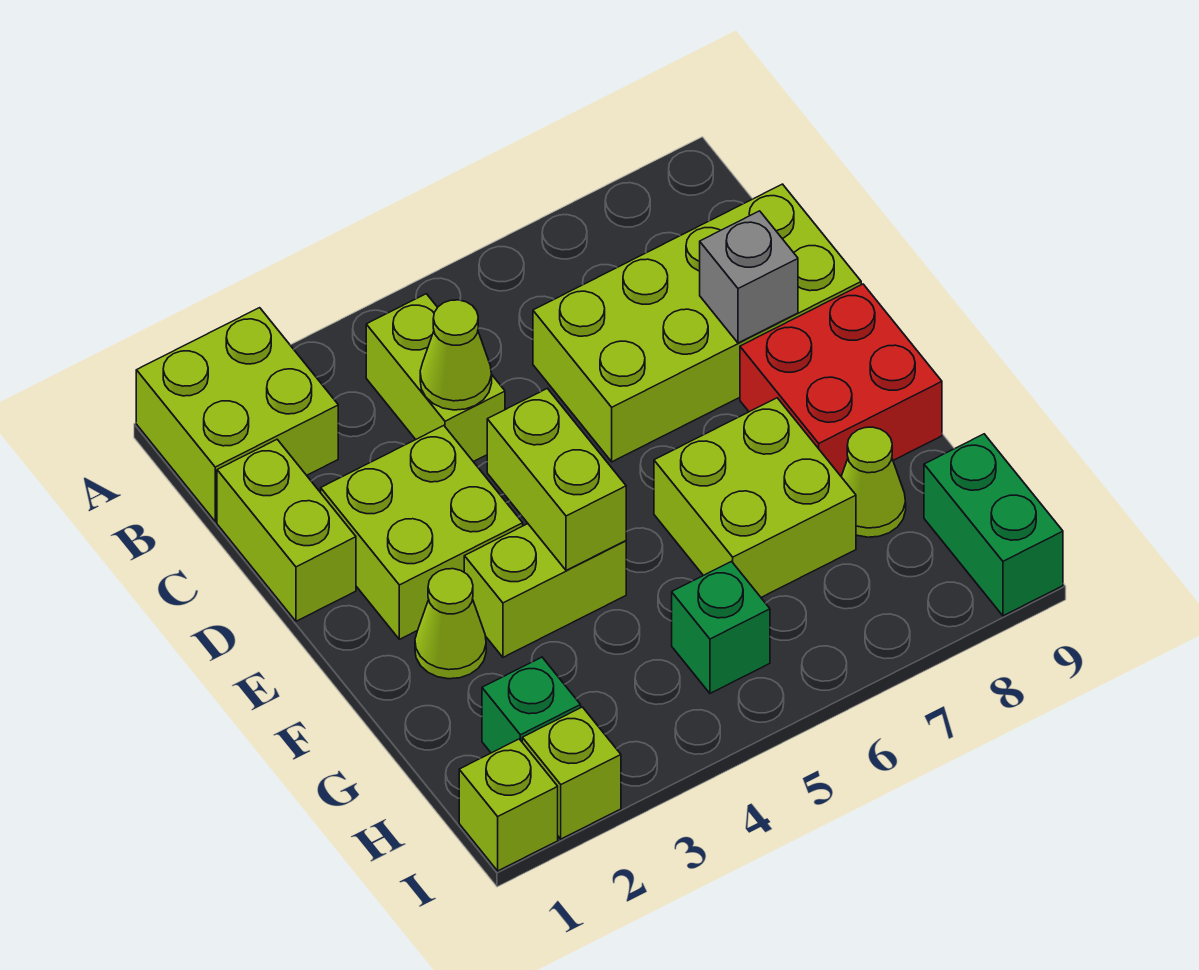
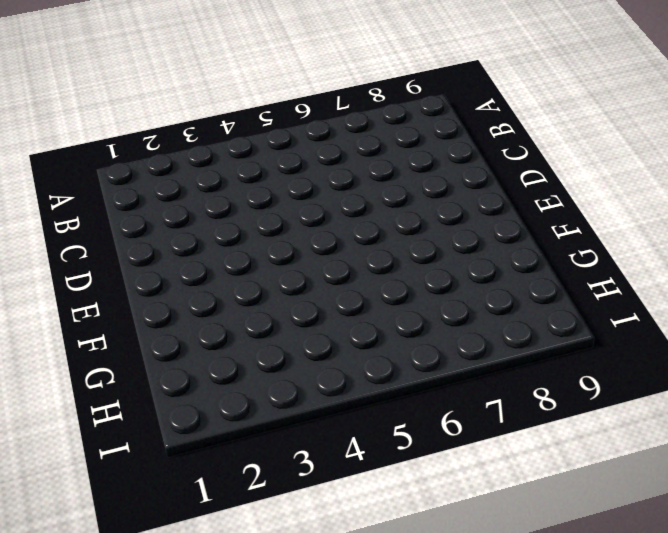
none -> lime 2x2 brick [136,308,338,521]
none -> lime 1x2 brick [366,294,505,462]
none -> lime 1x2 brick [217,440,356,621]

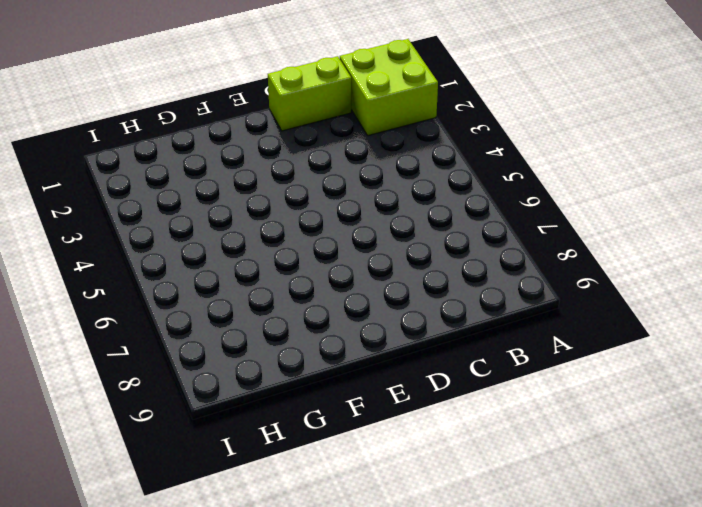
none -> lime 1x2 brick [366,294,505,462]
none -> lime 2x4 brick [533,184,861,462]
none -> lime 2x2 brick [321,426,523,639]

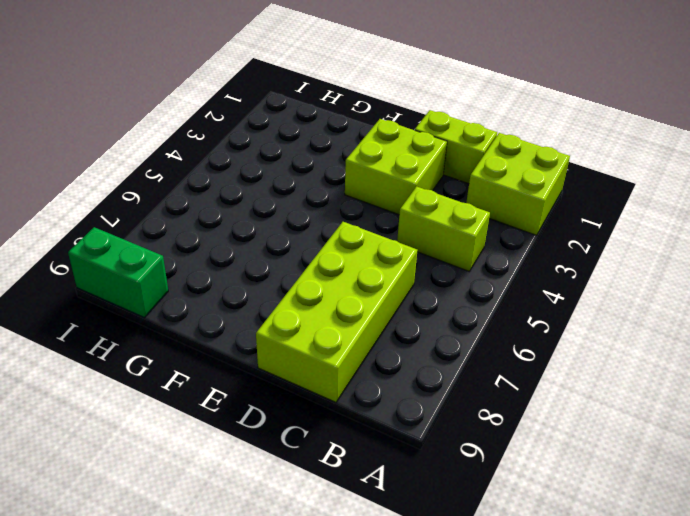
none -> red 2x2 brick [740,284,942,476]
none -> lime 1x1 cone [415,569,486,679]
none -> lime 1x2 brick [464,524,626,657]

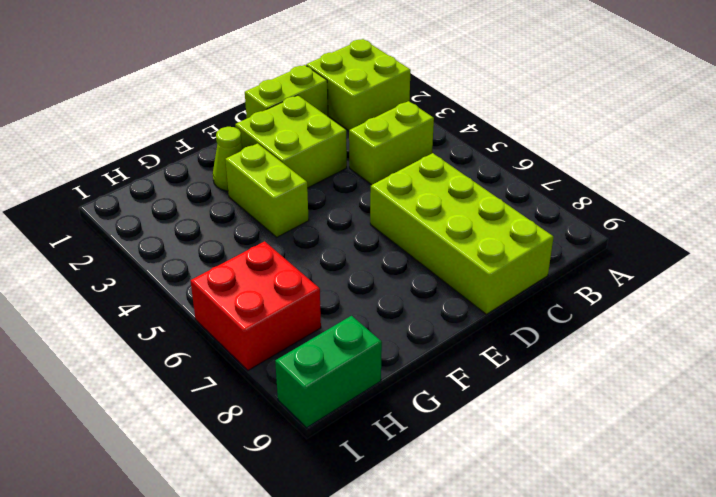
red 2x2 brick [191,241,321,370] -> red 2x2 brick moved to [740,284,942,476]
none -> lime 2x2 brick [654,398,856,597]
none -> lime 1x1 cone [841,427,906,537]
none -> green 1x1 brick [482,657,581,753]

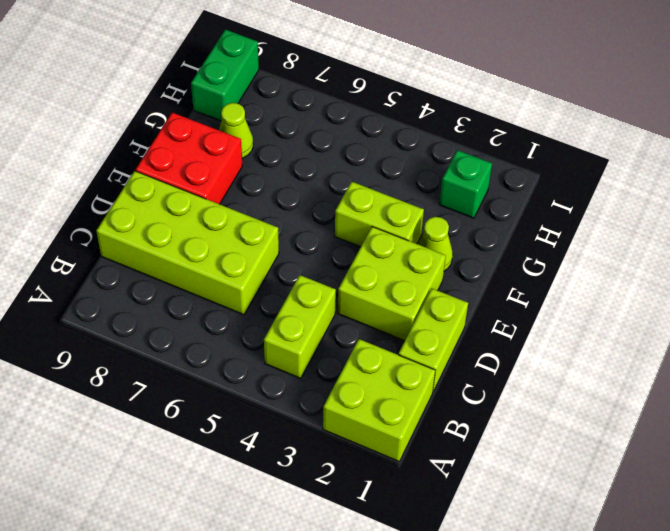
none -> lime 2x2 brick [654,398,856,597]
none -> green 1x1 brick [672,562,770,693]
none -> lime 1x1 brick [459,739,558,871]

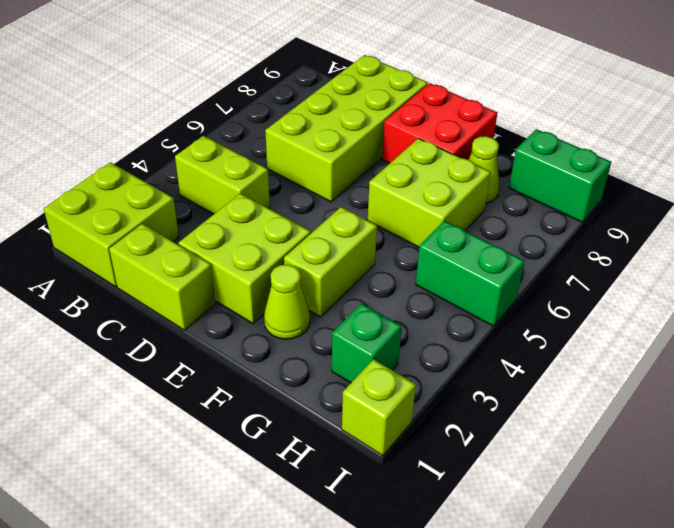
green 1x2 brick [416,221,525,326] -> green 1x1 brick [672,562,770,693]
none -> lime 1x1 brick [522,707,621,839]
none -> lime 1x1 cone [420,300,492,410]
none -> grey 1x1 brick [700,211,798,343]

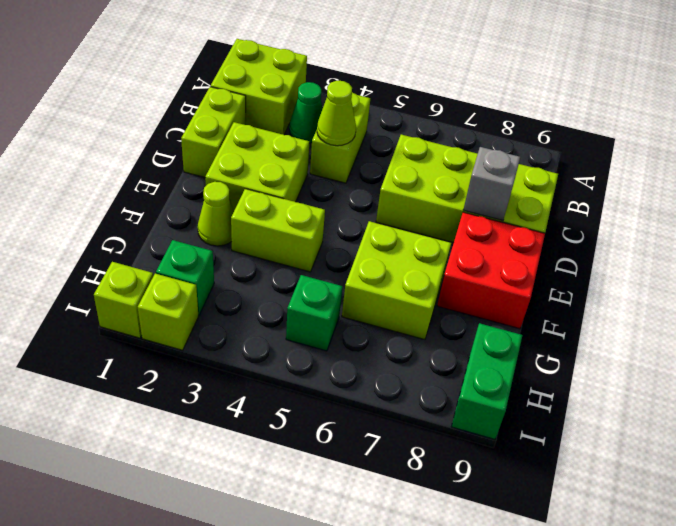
green 1x1 cone [289,82,323,143] -> none
none -> lime 1x1 cone [841,427,906,537]
none -> lime 1x2 brick [487,388,626,570]

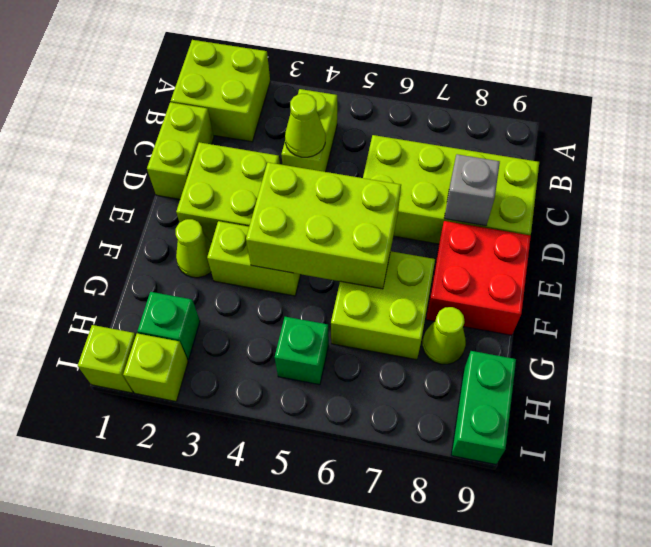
lime 2x3 brick [246,162,401,289] -> lime 1x2 brick [487,388,626,570]

